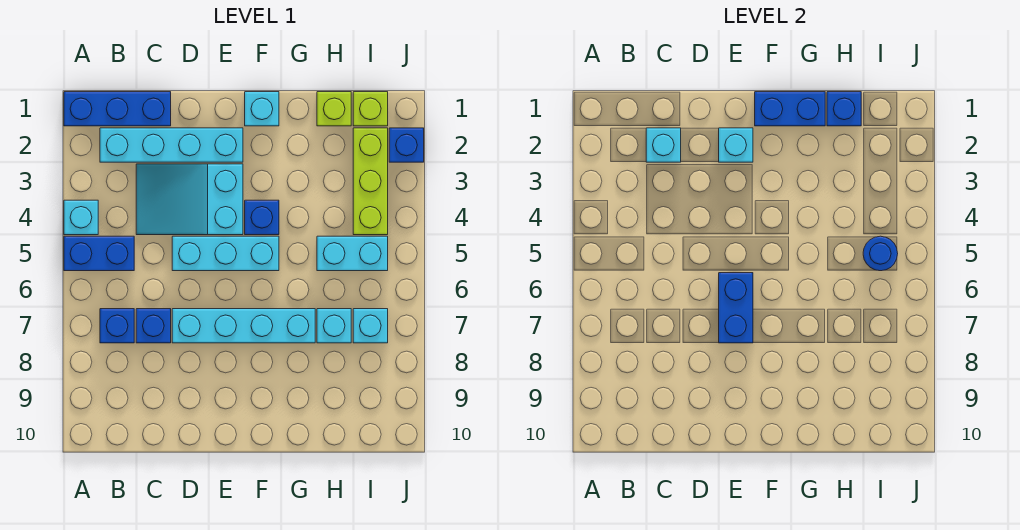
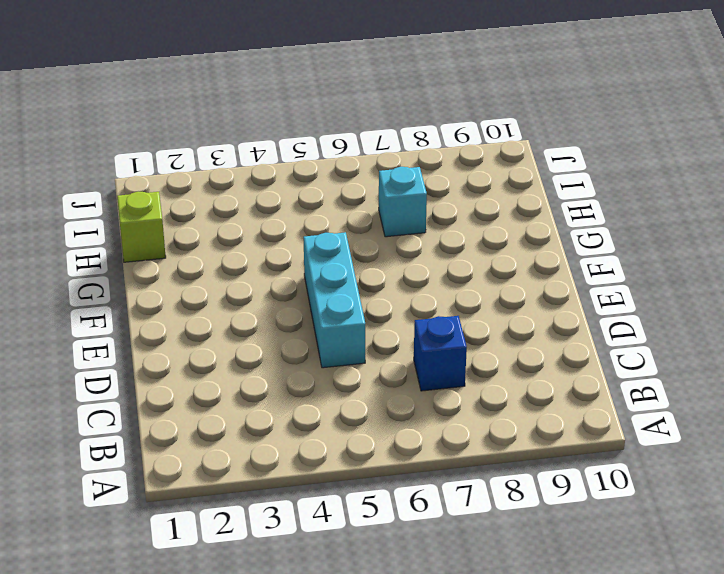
none -> blue 1x3 brick [64,92,171,126]
none -> cyan 1x1 brick [64,200,98,235]
none -> blue 1x2 brick [64,236,134,271]

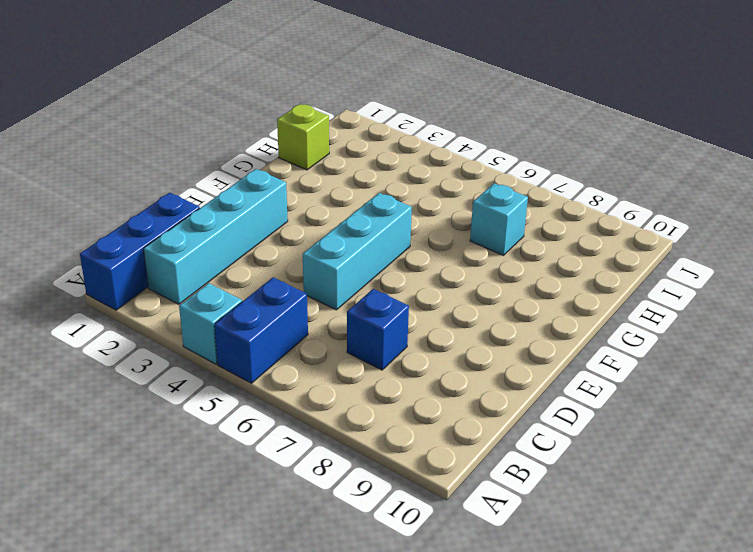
none -> blue 1x1 brick [100,309,134,343]
none -> cyan 2x3 slope [136,164,243,235]
none -> cyan 1x4 brick [172,309,315,343]

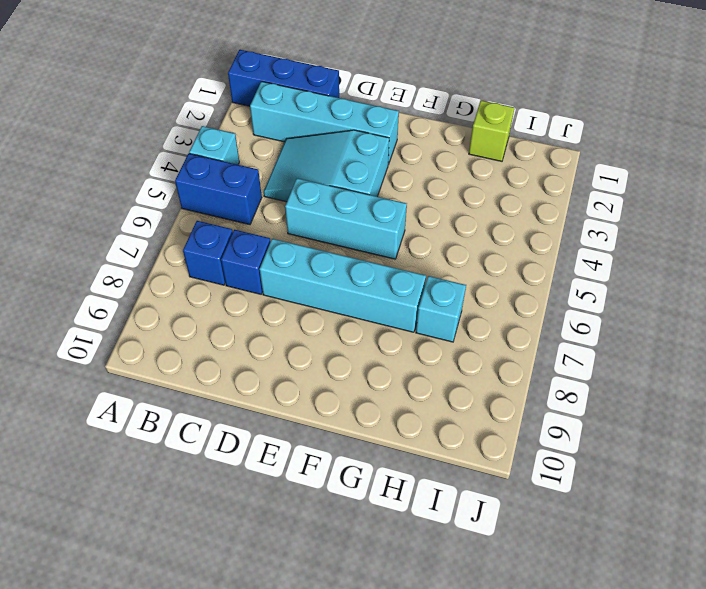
none -> cyan 1x1 brick [245,92,279,126]
none -> blue 1x1 brick [245,200,279,235]
none -> cyan 1x2 brick [317,236,388,271]

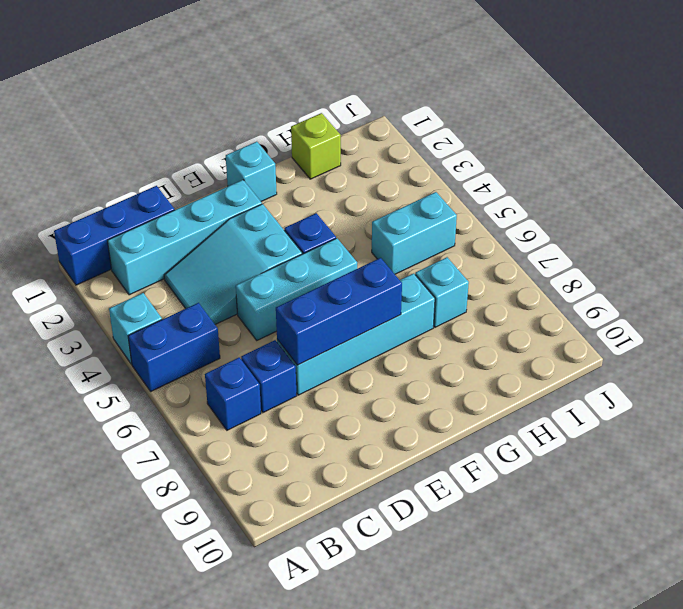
blue 1x3 brick [276,258,402,365] -> blue 1x2 brick [719,273,753,343]
none -> lime 1x1 brick [353,92,388,126]
none -> lime 1x3 brick [353,128,388,235]
none -> cyan 1x1 brick [353,309,388,343]

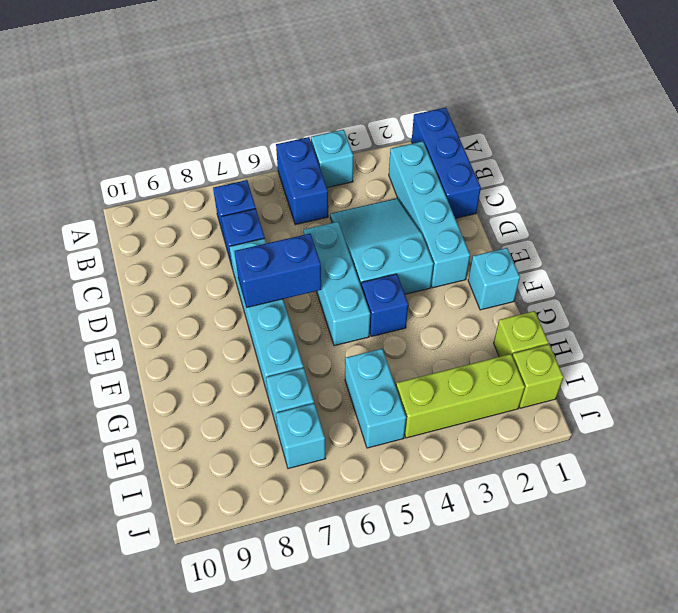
none -> blue 1x1 brick [389,128,424,162]
none -> cyan 1x1 brick [646,128,681,162]
none -> cyan 1x1 brick [719,128,753,162]

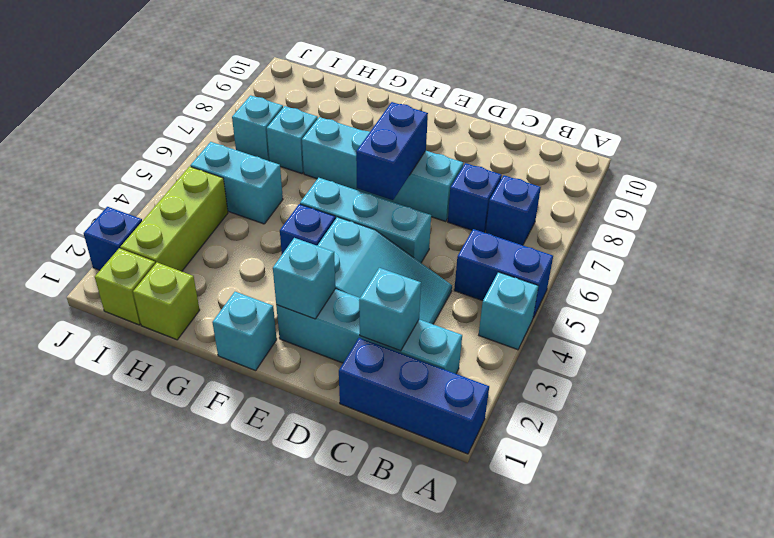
none -> blue 1x2 brick [755,92,825,126]
none -> blue 1x1 brick [827,92,861,126]
none -> blue 1x1 round brick [863,236,898,271]

